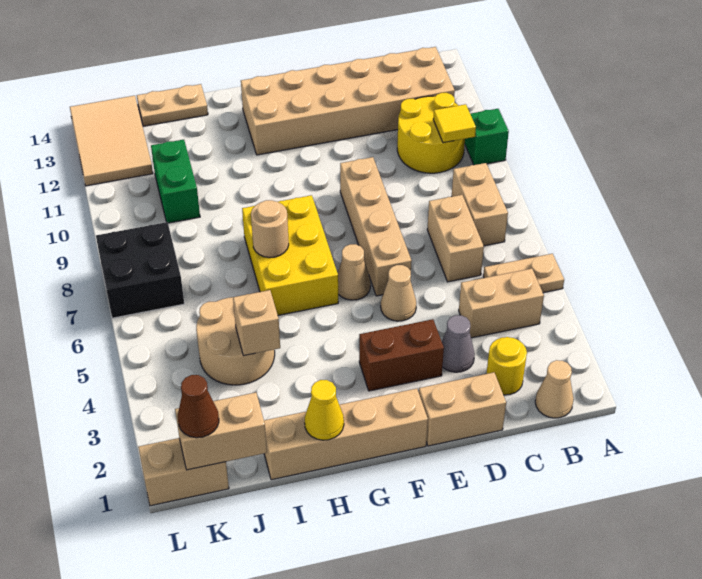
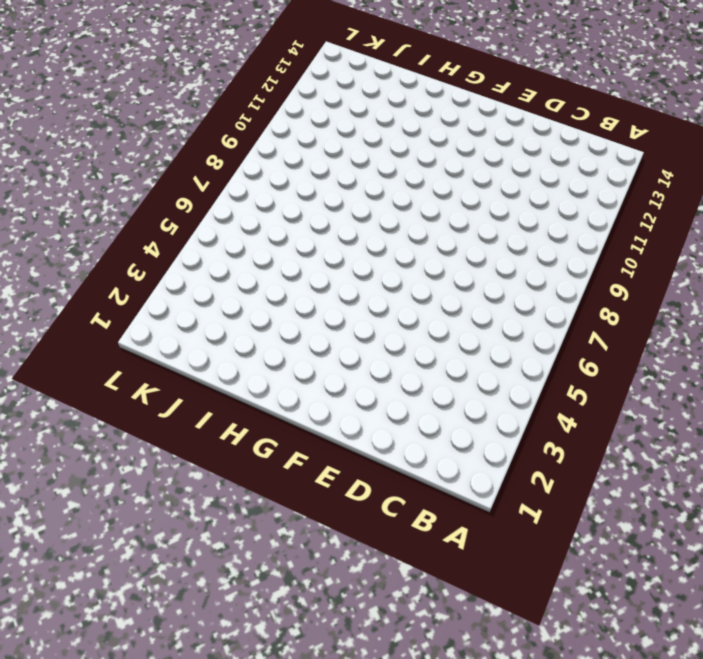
none -> tan 1x2 plate [483,254,564,293]
none -> green 1x1 brick [465,109,509,165]
none -> tan 1x1 cone [535,360,574,418]

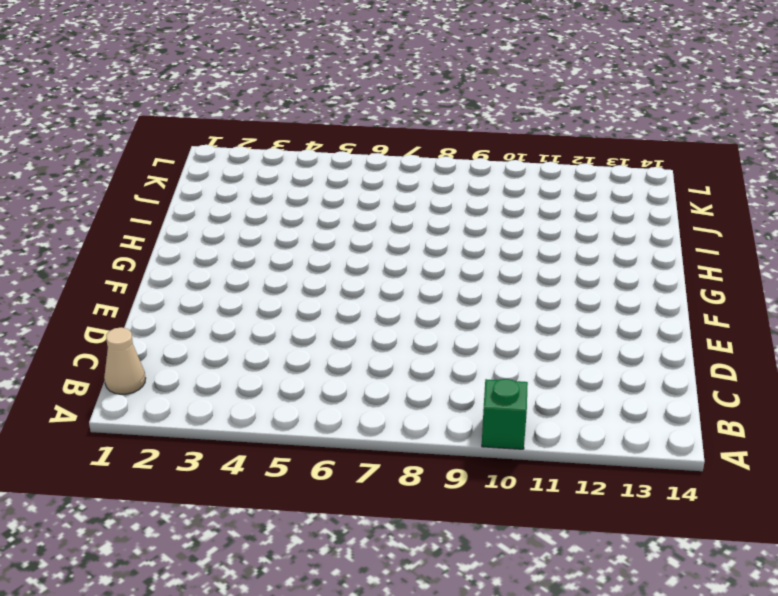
none -> tan 1x2 plate [483,254,564,293]
none -> tan 1x2 brick [459,269,544,338]
none -> tan 1x2 brick [452,163,508,246]

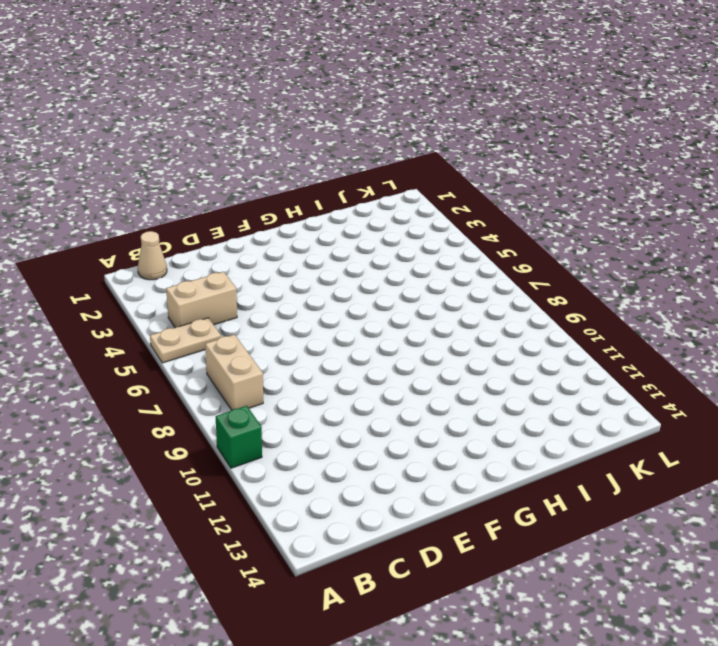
none -> yellow 2x2 round brick [397,93,465,173]
none -> tan 2x6 brick [241,47,455,155]
none -> yellow 1x1 round brick [486,337,527,395]

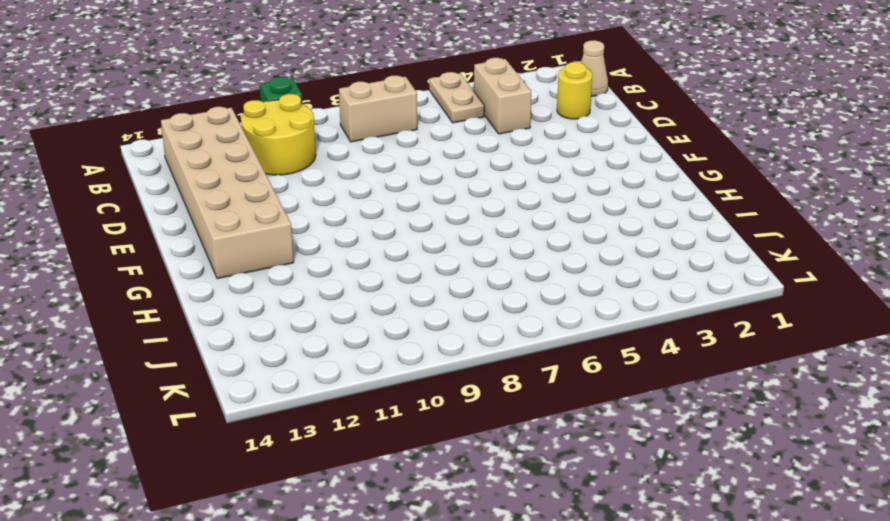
none -> tan 1x2 brick [427,195,484,282]
none -> tan 1x2 brick [419,372,506,446]
none -> grey 1x1 cone [442,315,475,372]

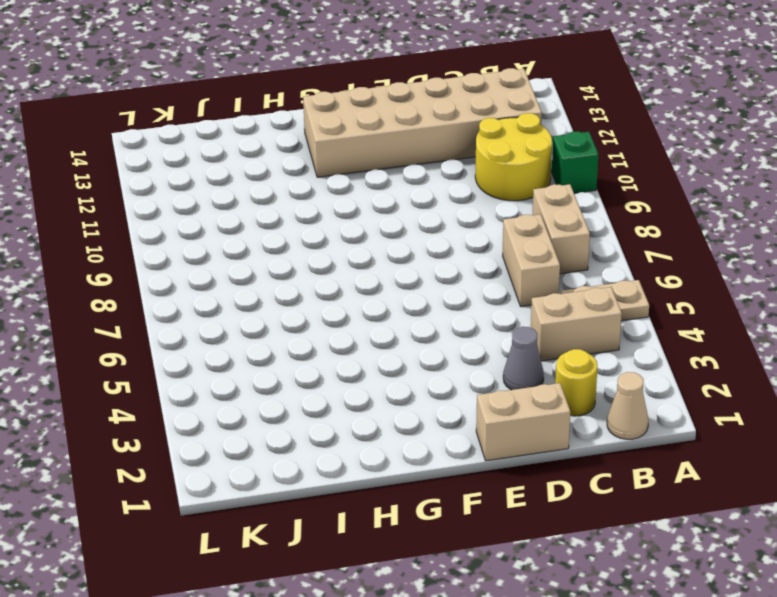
none -> brown 1x2 brick [359,319,444,391]
none -> tan 1x1 cone [381,265,416,321]
none -> tan 1x4 brick [340,157,412,296]

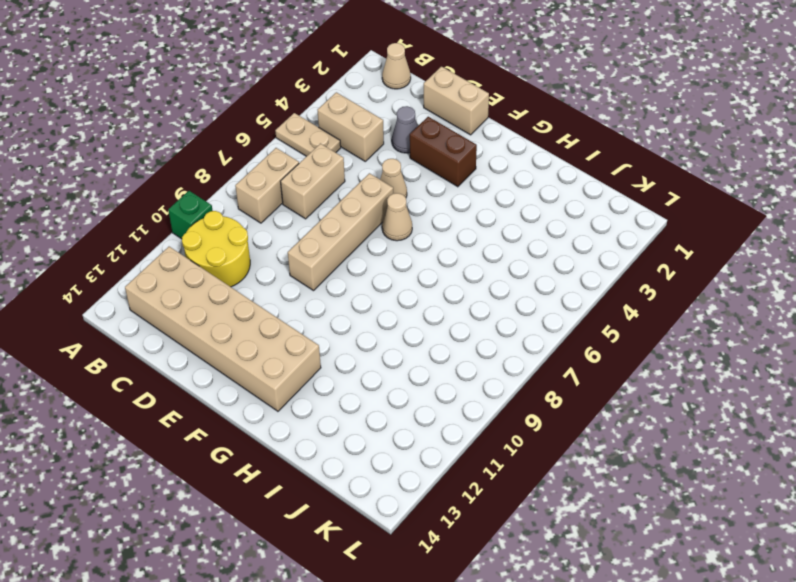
none -> yellow 1x1 round brick [486,337,527,395]
none -> tan 1x4 brick [264,389,428,480]
none -> yellow 2x3 brick [242,195,338,315]

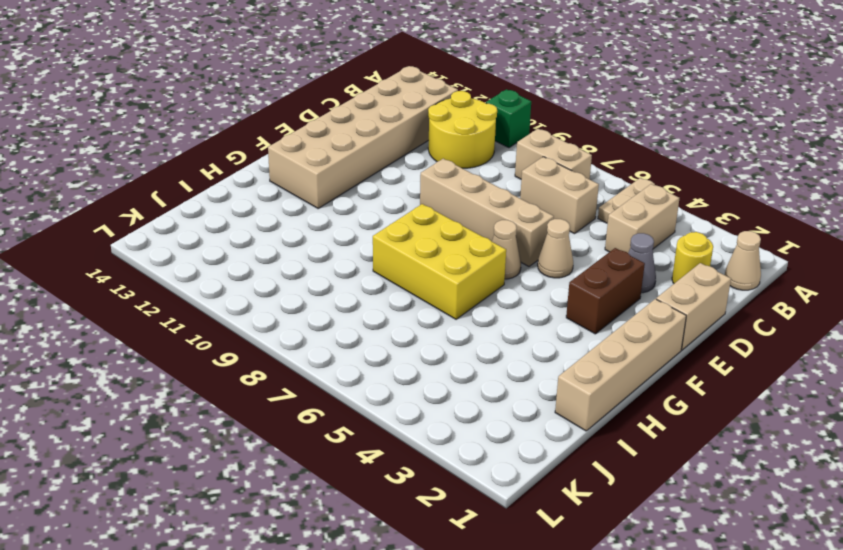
none -> tan 2x2 round brick [196,294,275,385]
none -> tan 1x2 plate [137,84,208,126]
none -> green 1x2 brick [151,140,200,223]

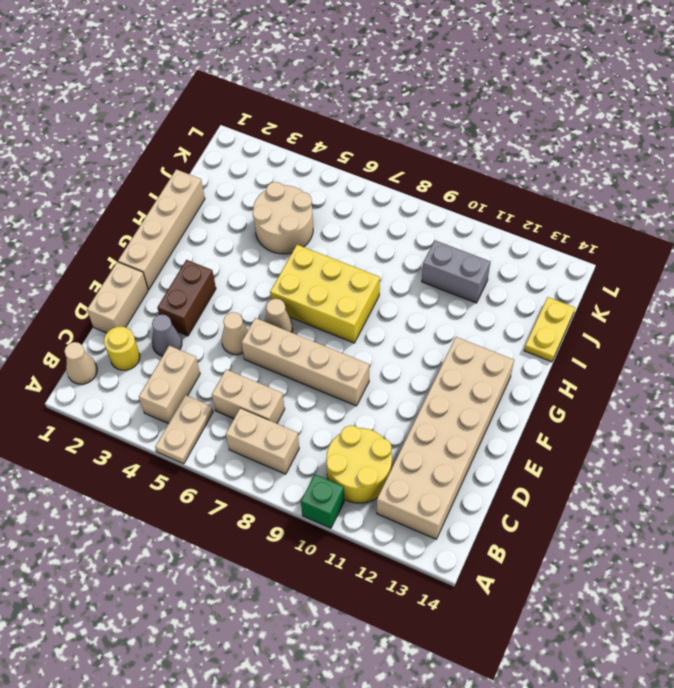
yellow 1x2 plate [524,297,575,362] -> tan 1x2 plate [137,84,208,126]
grey 1x2 brick [422,240,490,303] -> green 1x2 brick [151,140,200,223]
none -> tan 1x2 brick [138,438,229,506]
none -> black 2x2 brick [96,222,184,318]
none -> tan 2x3 tile [70,96,153,186]

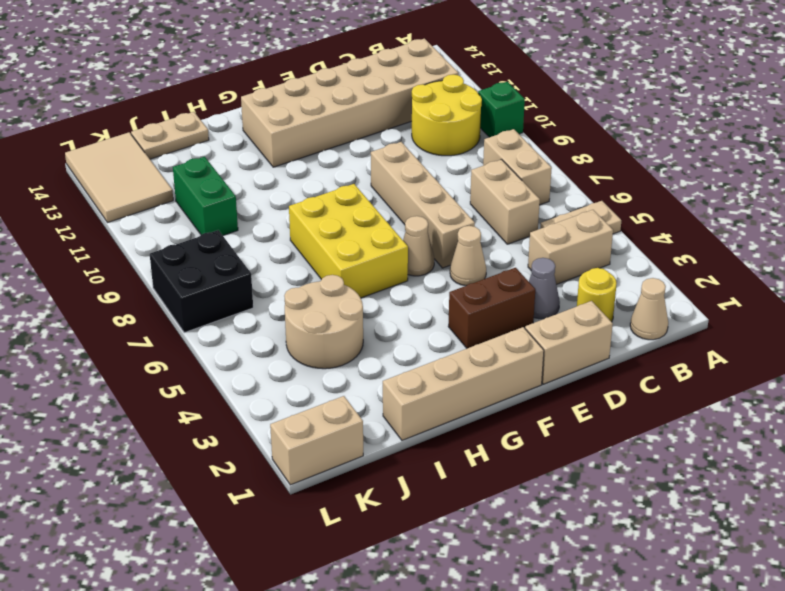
none -> yellow 1x1 tile [433,104,476,143]
none -> yellow 1x1 cone [305,380,344,440]
none -> tan 1x1 round brick [251,200,289,258]

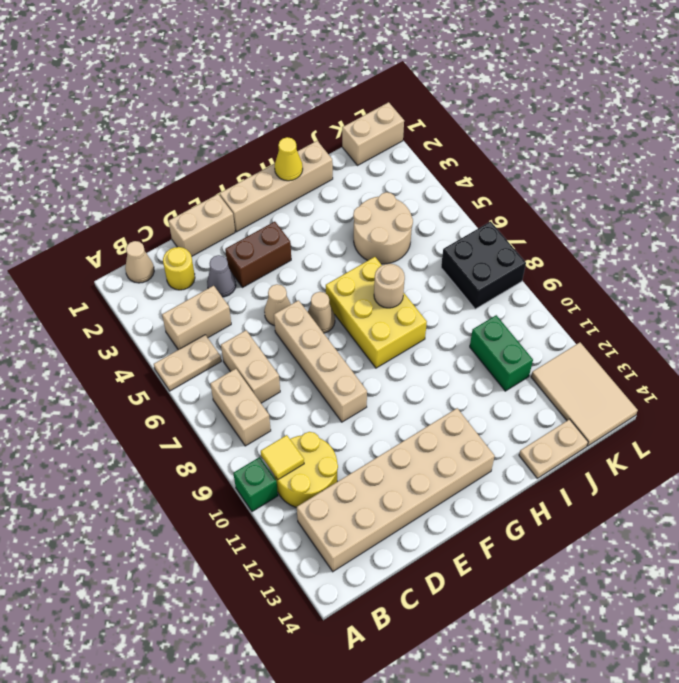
none -> tan 1x1 brick [233,290,280,356]
none -> tan 1x2 brick [175,393,267,470]
none -> brown 1x1 cone [178,375,219,438]

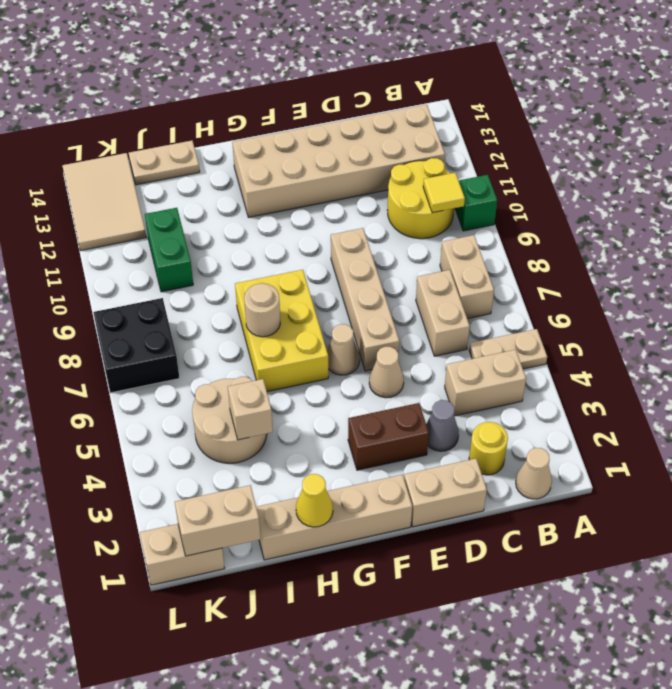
none -> brown 1x1 cone [178,375,219,438]

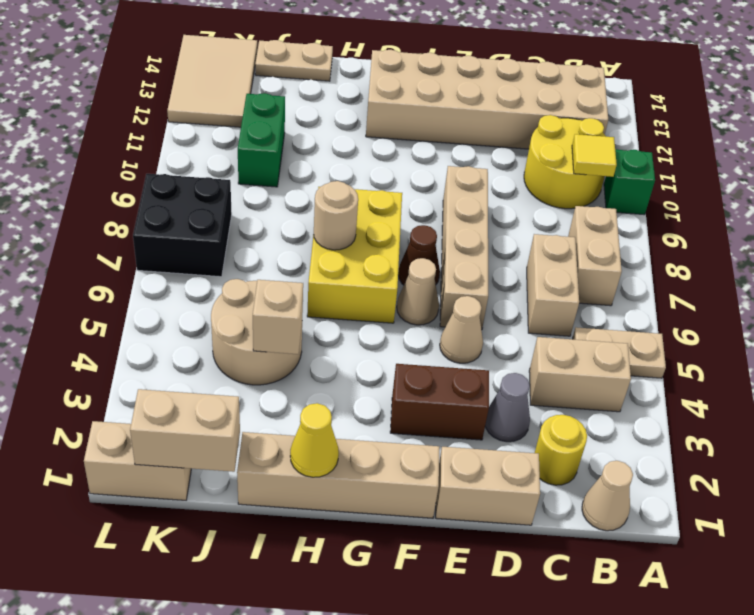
brown 1x1 cone [398,225,440,285] -> brown 1x1 cone moved to [178,375,219,438]

